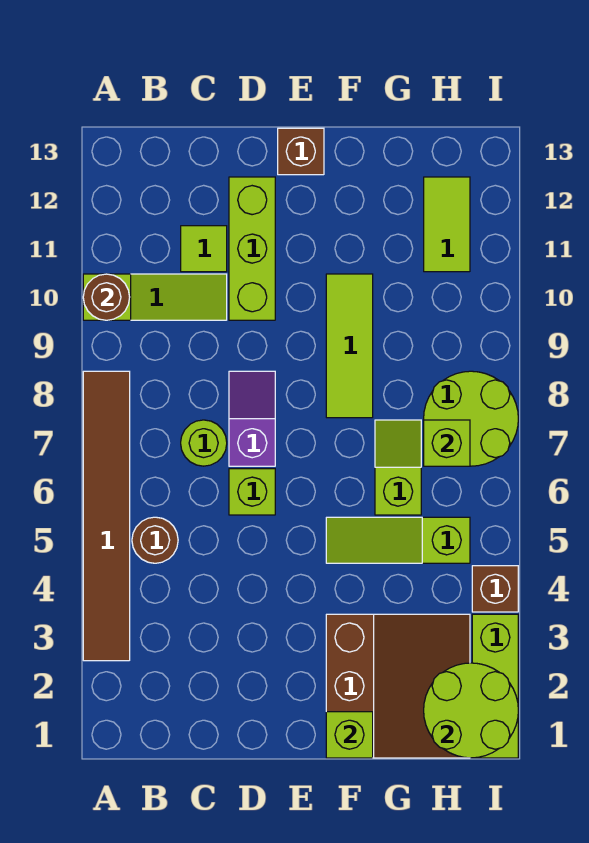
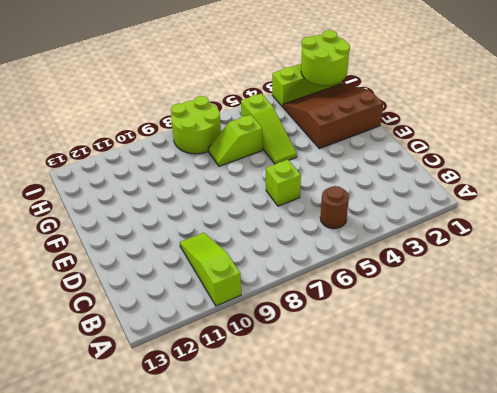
none -> brown 1x6 tile [83,371,130,661]
none -> lime 1x1 round brick [181,420,227,466]
none -> lime 1x1 tile [181,226,227,272]

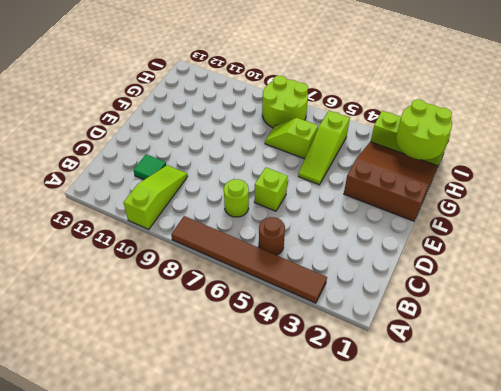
green 1x1 tile [133,154,166,180] -> lime 1x1 tile [181,226,227,272]
none -> purple 1x2 slope [229,371,275,466]
none -> lime 1x3 brick [229,177,275,320]
none -> brown 1x1 brick [278,128,324,175]

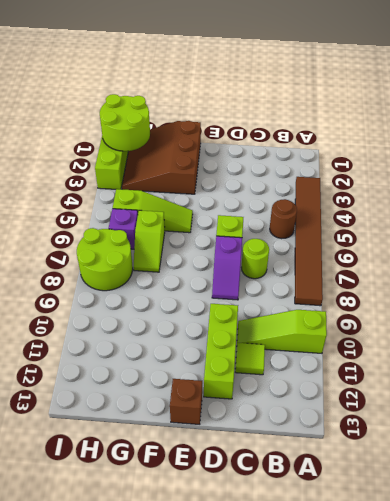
purple 1x1 brick [109,209,138,249] -> none
none -> lime 1x3 tile [326,274,373,418]
none -> lime 1x2 tile [424,177,470,272]
none -> brown 1x1 brick [472,566,518,612]

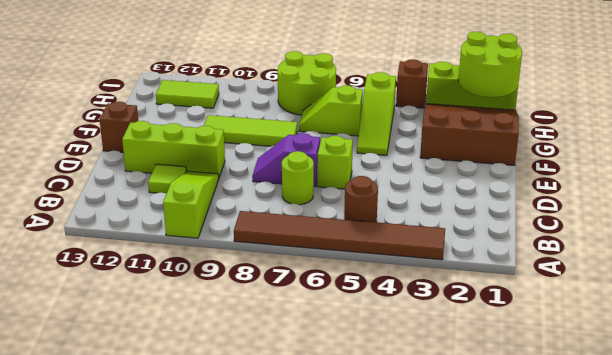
none -> brown 1x1 round brick [83,274,130,320]
none -> lime 1x1 brick [326,712,373,758]
none -> lime 1x1 brick [424,420,470,466]

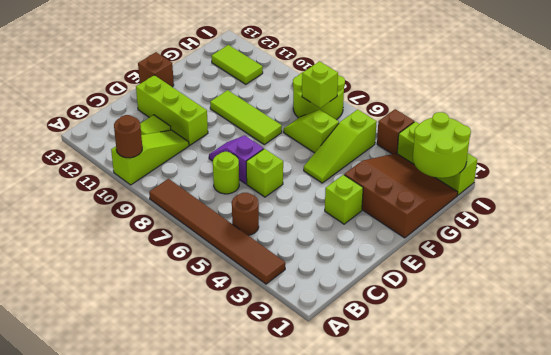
lime 1x1 brick [325,175,363,224] -> lime 1x1 brick moved to [326,712,373,758]

